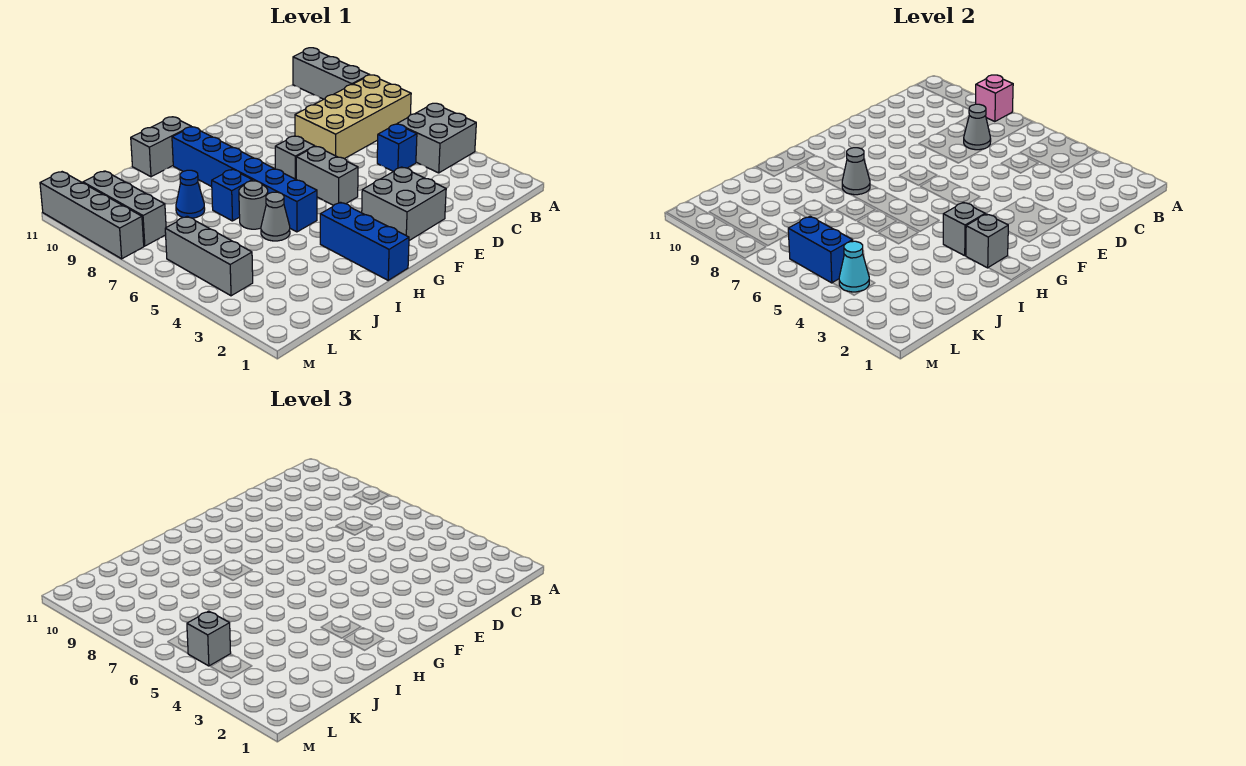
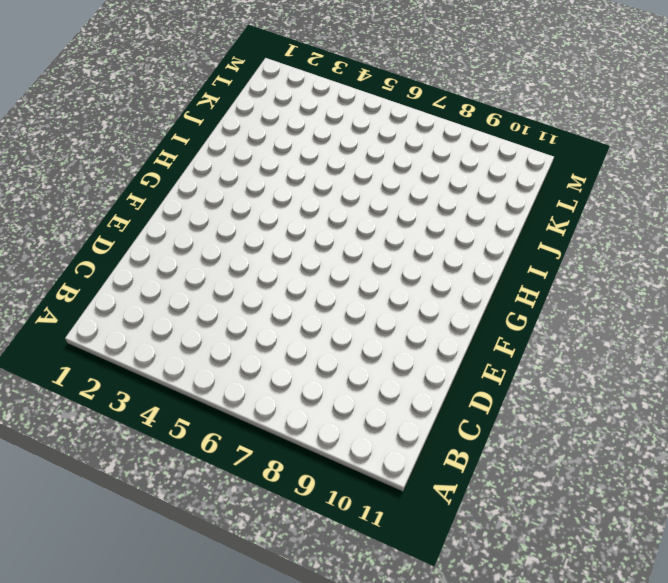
none -> grey 2x2 brick [397,103,476,173]
none -> tan 2x4 brick [295,75,411,159]
none -> grey 1x3 brick [293,48,369,99]

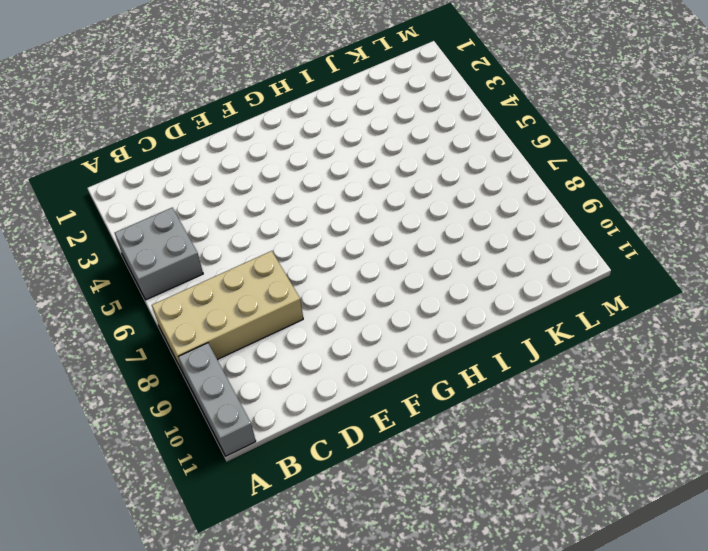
none -> blue 1x1 brick [377,124,417,172]
none -> grey 2x2 brick [362,167,446,241]
none -> grey 1x2 brick [296,147,358,205]

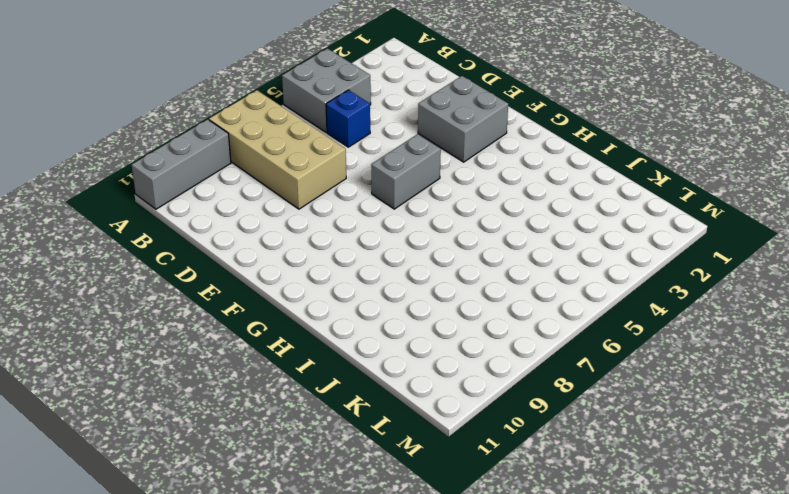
none -> grey 1x1 brick [275,136,315,179]
none -> blue 1x3 brick [320,202,409,280]
none -> blue 1x6 brick [172,127,317,232]

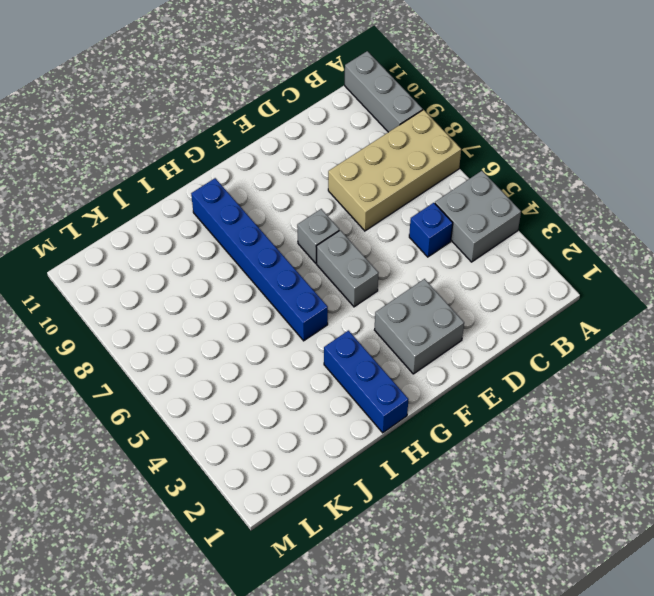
none -> grey 1x2 brick [131,117,191,177]
none -> grey 1x1 cone [261,192,290,241]
none -> grey 1x1 round brick [239,181,268,229]

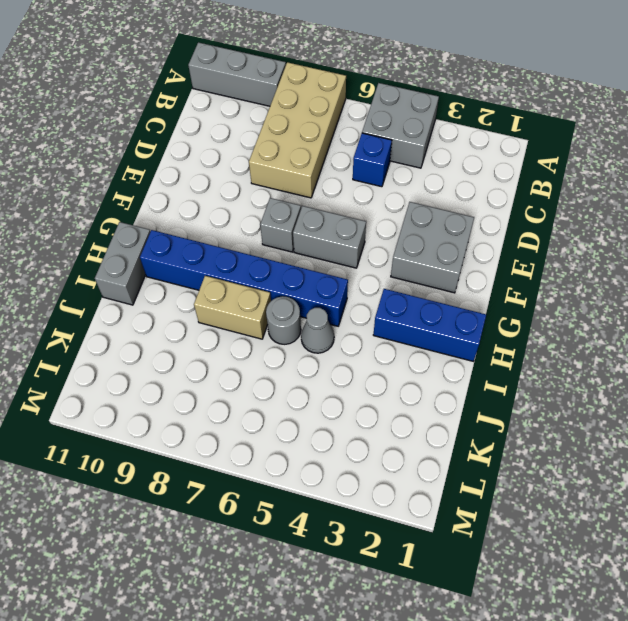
tan 1x2 brick [194,276,271,339] -> blue 1x1 brick [212,170,252,221]
none -> blue 1x1 cone [176,170,205,218]
none -> grey 1x3 brick [165,216,253,296]
none -> grey 1x3 brick [83,171,166,246]

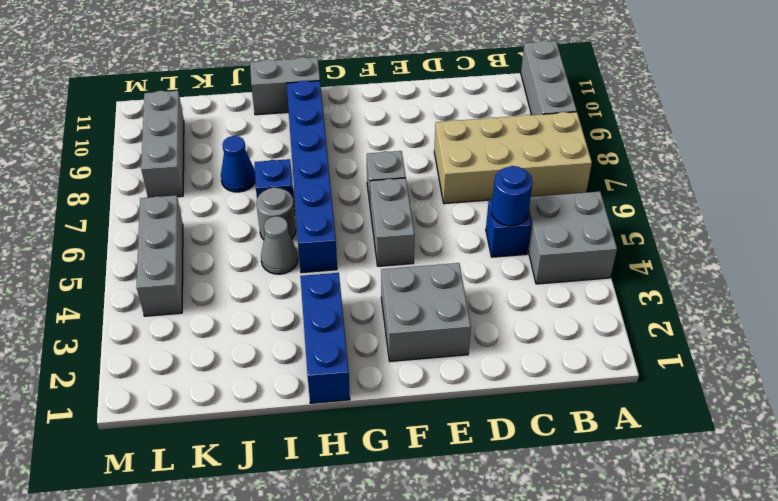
blue 1x1 round brick [492,166,533,226] -> none
none -> grey 1x4 brick [40,172,144,259]
none -> pink 1x1 brick [976,75,1013,122]
none -> grey 1x1 cone [964,104,991,150]

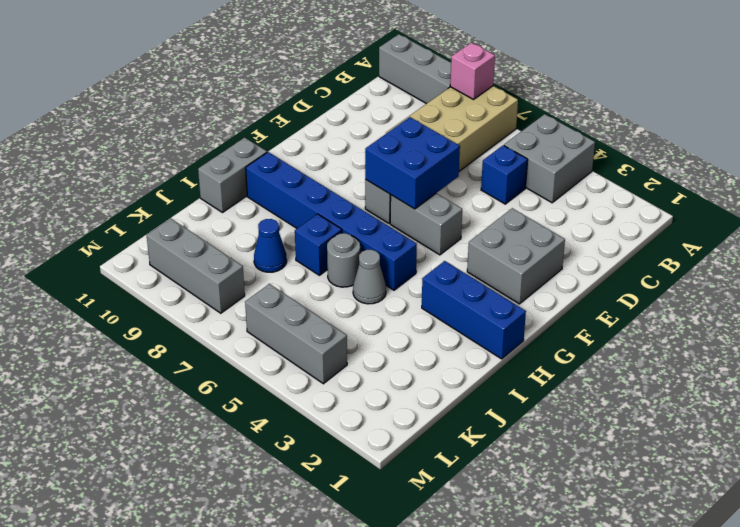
blue 2x2 brick [365,117,460,209] -> none
none -> grey 1x4 brick [40,172,144,259]
none -> grey 1x1 cone [964,104,991,150]
none -> grey 1x1 brick [966,214,1008,268]

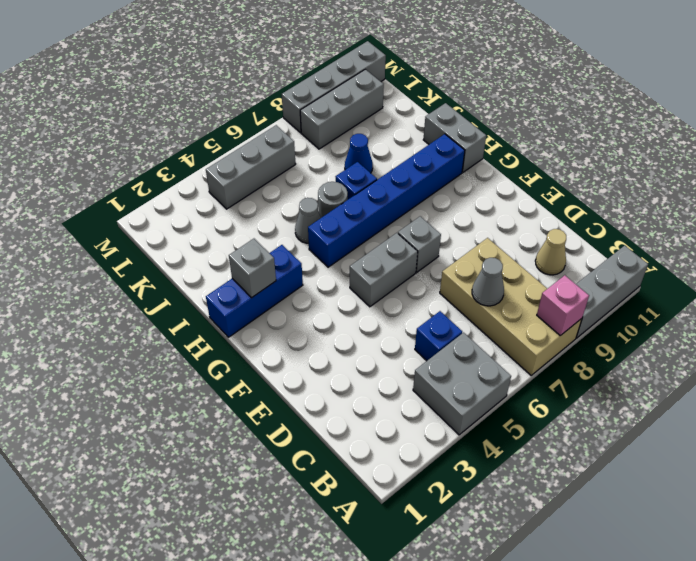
tan 1x1 cone [535,229,566,275] -> none
none -> grey 2x2 brick [362,167,446,241]
none -> grey 1x1 brick [943,202,985,256]
none -> grey 1x1 cone [842,148,870,195]

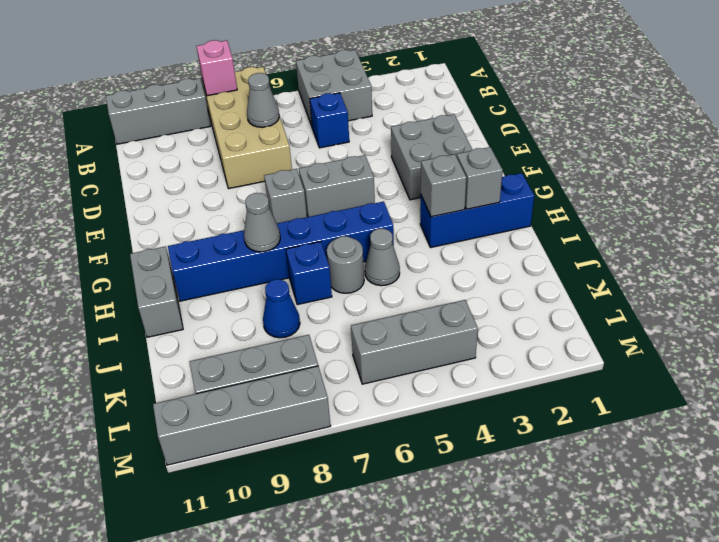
none -> cyan 1x1 cone [839,241,869,292]
none -> blue 1x2 brick [788,216,853,283]
none -> grey 1x1 brick [187,611,231,666]

